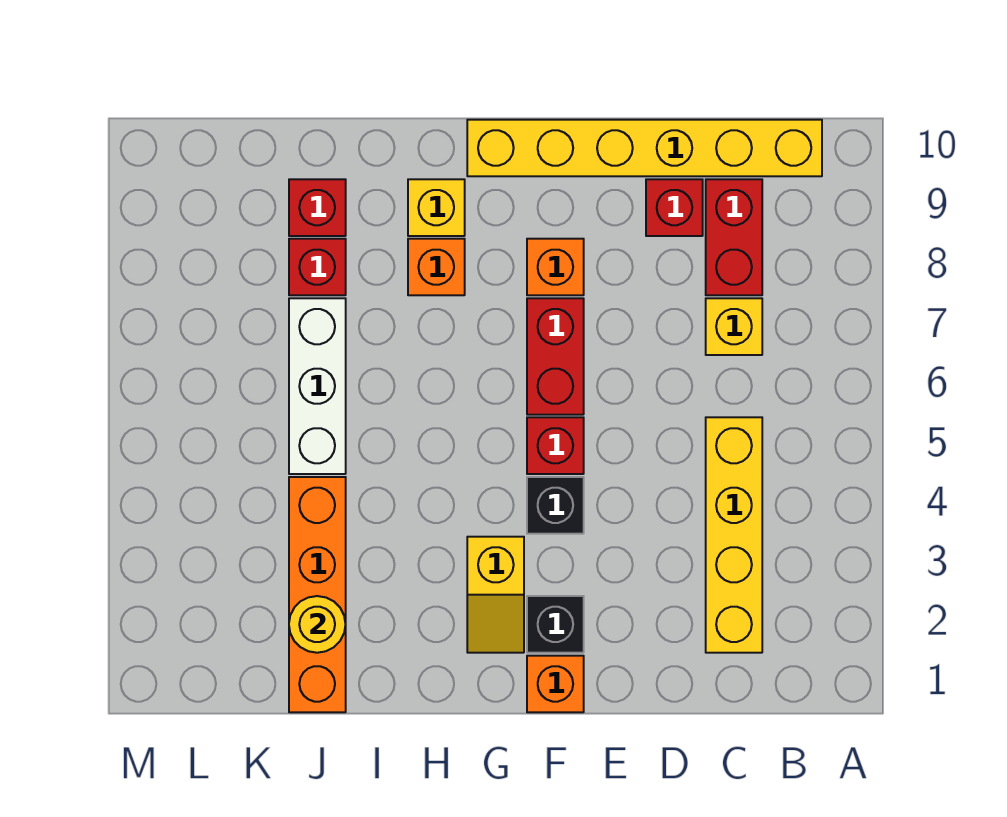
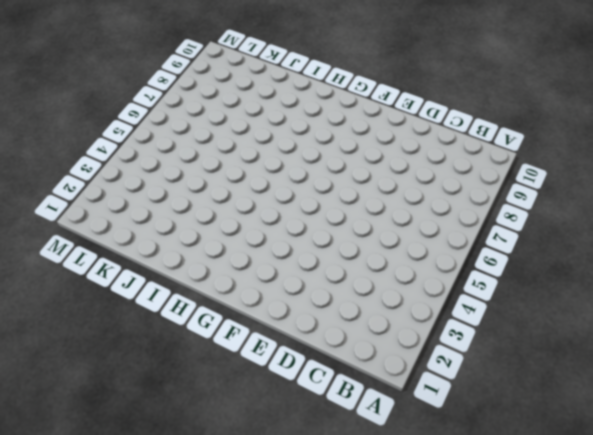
none -> yellow 1x6 brick [467,120,822,176]
none -> yellow 1x4 brick [706,417,762,653]
none -> yellow 1x1 brick [706,298,762,355]

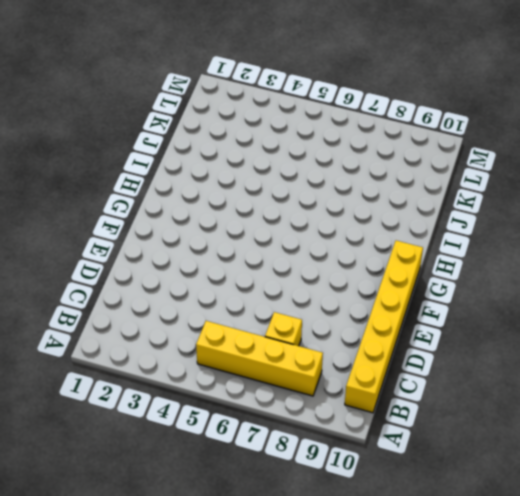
yellow 1x4 brick [196,321,323,396] -> yellow 1x4 brick moved to [706,417,762,653]
none -> red 1x2 brick [706,179,762,295]
none -> red 1x1 brick [646,179,703,236]
none -> orange 1x1 brick [527,656,584,712]

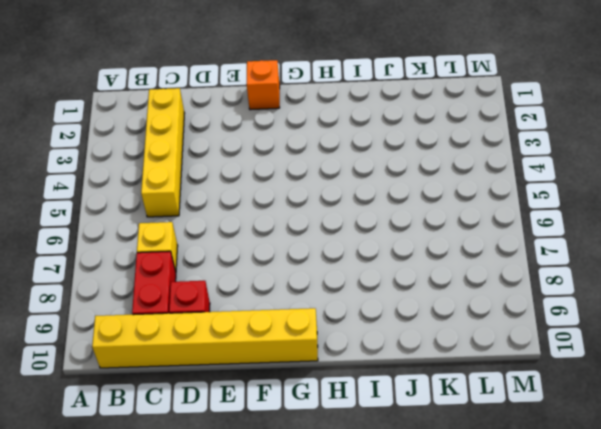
none -> black 1x1 brick [527,596,584,653]
none -> black 1x1 brick [527,477,584,534]
none -> red 1x1 brick [527,417,584,474]

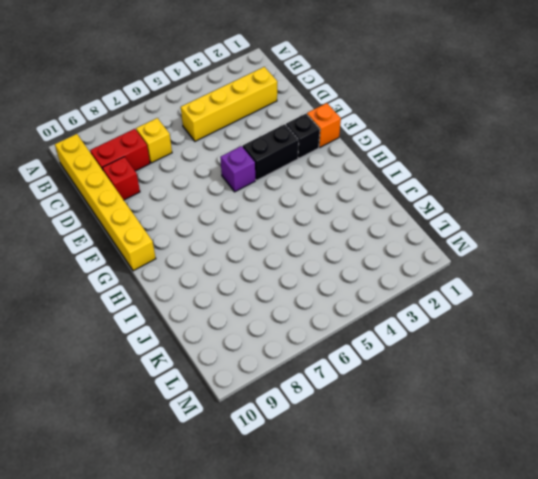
black 1x2 brick [243,124,299,181] -> black 1x1 brick [527,477,584,534]
purple 1x1 brick [220,146,255,192] -> red 1x1 brick [527,417,584,474]
none -> red 1x2 brick [527,298,584,415]
none -> orange 1x1 brick [527,239,584,295]
none -> yellow 1x2 slope [467,537,524,653]

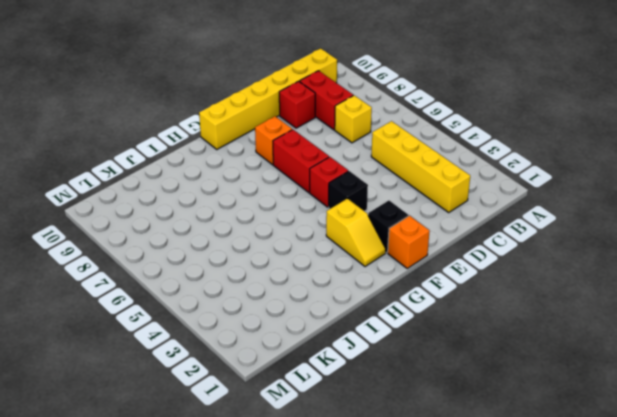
none -> orange 1x1 brick [408,239,465,295]
none -> yellow 1x1 brick [408,179,465,236]
none -> orange 1x4 brick [289,477,346,712]

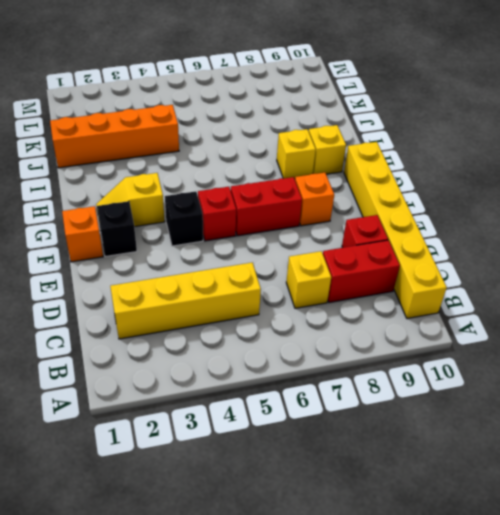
yellow 1x1 brick [277,129,316,179] -> orange 1x1 brick [408,239,465,295]
none -> white 1x3 brick [289,298,346,474]
none -> red 1x1 brick [289,239,346,295]
none -> red 1x1 brick [289,179,346,236]

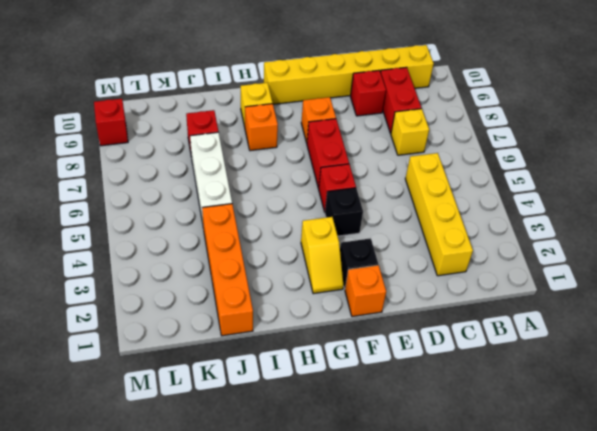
red 1x1 brick [94,99,128,146] -> red 1x1 brick moved to [289,179,346,236]
none -> yellow 1x1 round brick [289,596,346,653]

